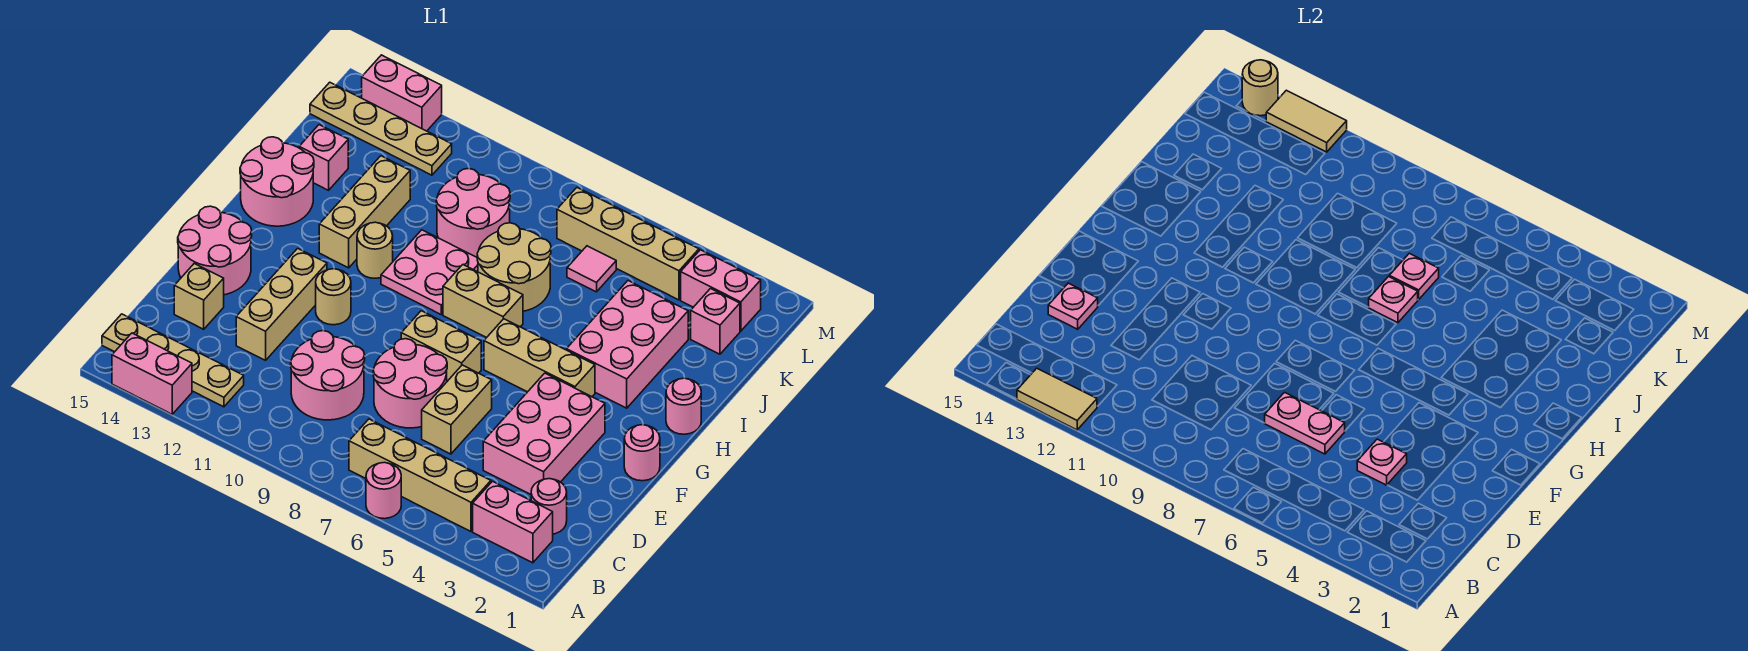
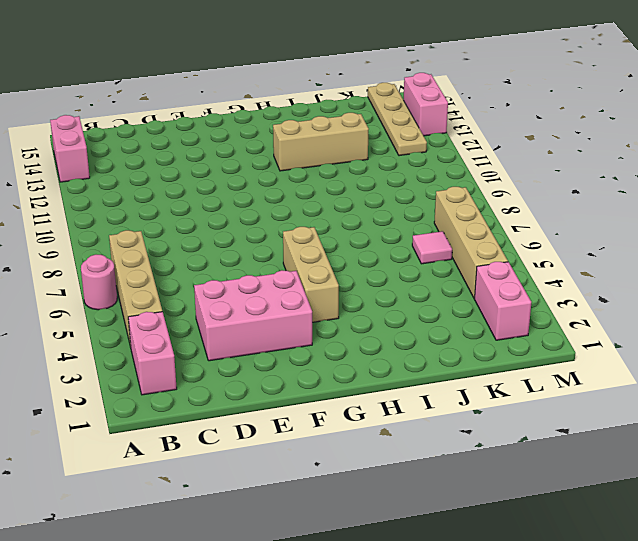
none -> tan 1x4 plate [102,314,244,407]
none -> pink 1x1 round brick [531,479,567,534]
none -> pink 2x2 round brick [291,331,365,420]
none -> tan 1x2 brick [422,365,492,454]

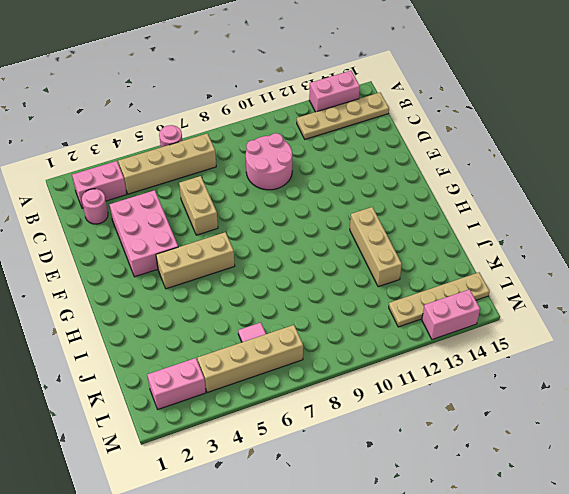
none -> pink 2x2 round brick [373,339,447,428]
none -> tan 1x3 brick [236,248,327,360]
none -> tan 1x1 brick [174,264,224,329]
none -> pink 2x2 round brick [178,206,252,295]

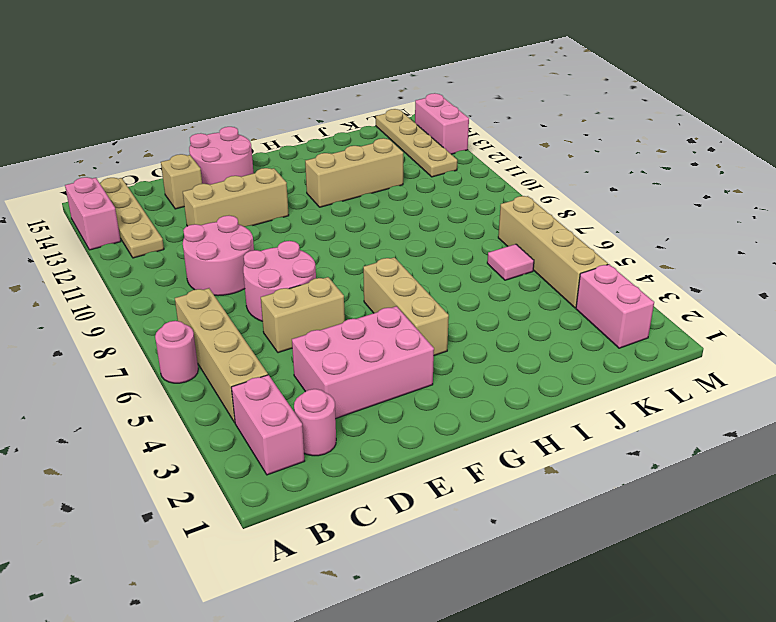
none -> pink 1x1 round brick [624,425,660,481]
none -> tan 1x2 brick [401,311,481,381]
none -> tan 1x1 round brick [316,269,351,325]
none -> pink 1x1 round brick [666,378,701,434]

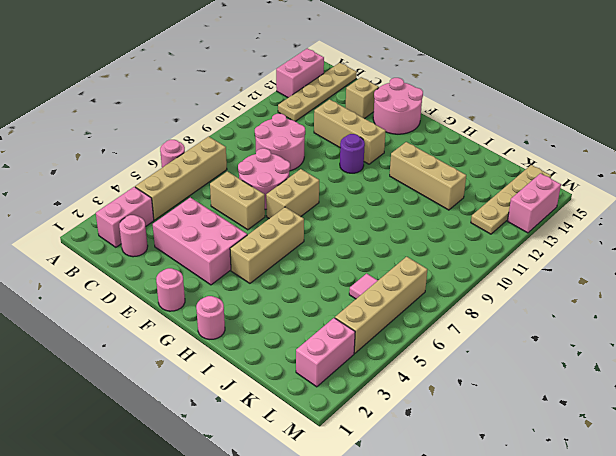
purple 1x1 round brick [340,134,365,173] -> tan 1x1 round brick [316,269,351,325]
none -> pink 2x3 brick [566,281,688,408]
none -> tan 1x2 brick [443,265,523,338]
none -> pink 2x2 plate [381,230,478,314]
none -> tan 1x1 round brick [357,222,393,278]

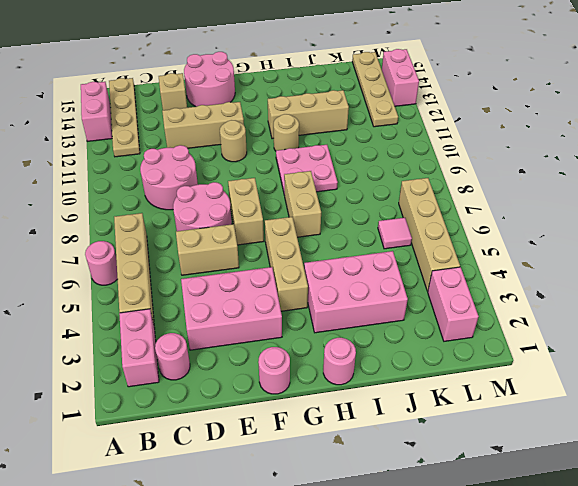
none -> pink 2x2 round brick [240,137,314,226]
none -> tan 2x2 round brick [477,223,551,311]
none -> pink 2x2 round brick [436,169,510,257]
none -> pink 1x1 brick [299,125,348,190]

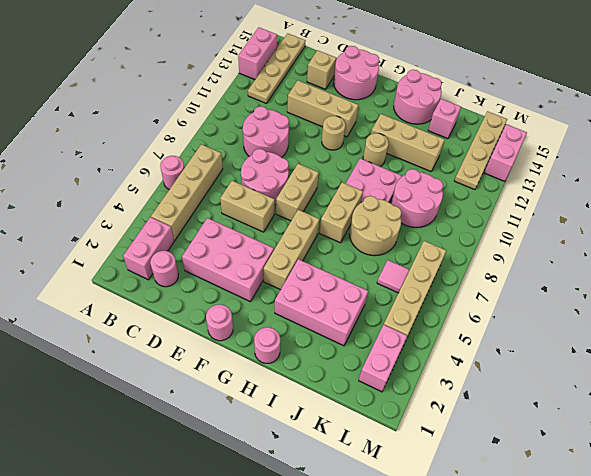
none -> pink 1x1 brick [691,289,740,354]
none -> tan 1x2 tile [1017,368,1097,430]
none -> pink 1x1 plate [1357,439,1407,485]
none -> pink 1x2 plate [1265,392,1345,454]

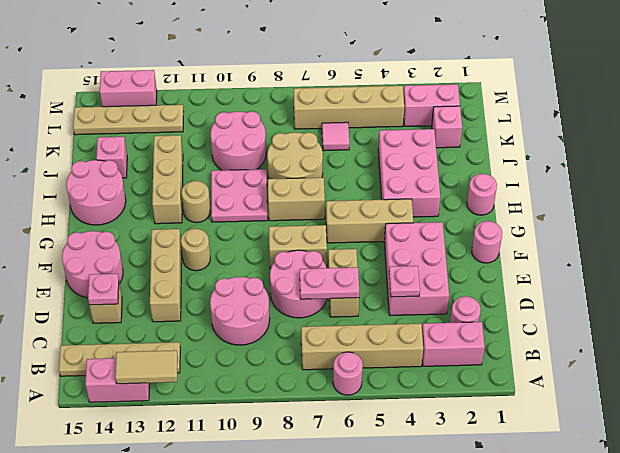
none -> pink 1x1 plate [1369,277,1418,323]
none -> pink 1x1 plate [1389,253,1439,299]
none -> tan 1x2 tile [1266,90,1347,152]
none -> tan 1x1 round brick [1242,60,1278,116]

